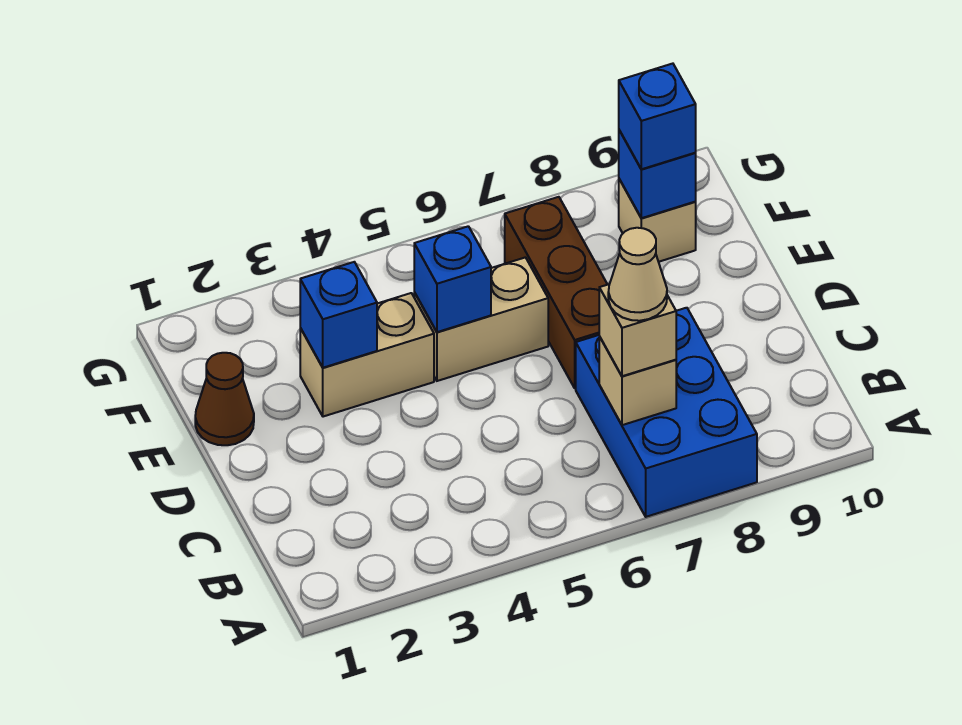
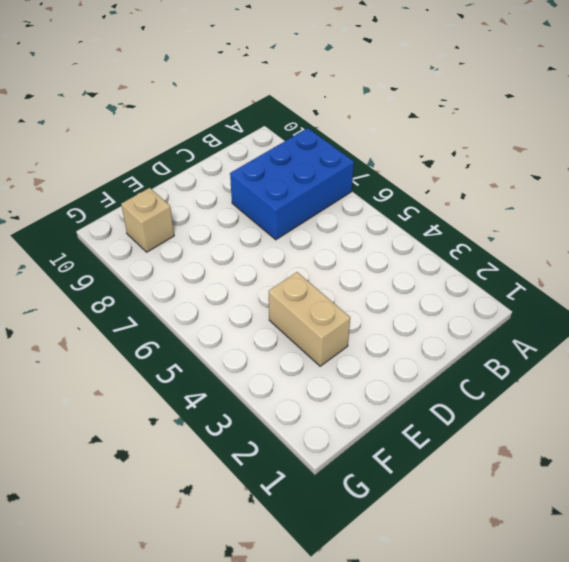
none -> brown 1x3 brick [505,197,608,388]
none -> brown 1x1 cone [195,353,254,445]
none -> tan 1x2 brick [414,257,548,381]

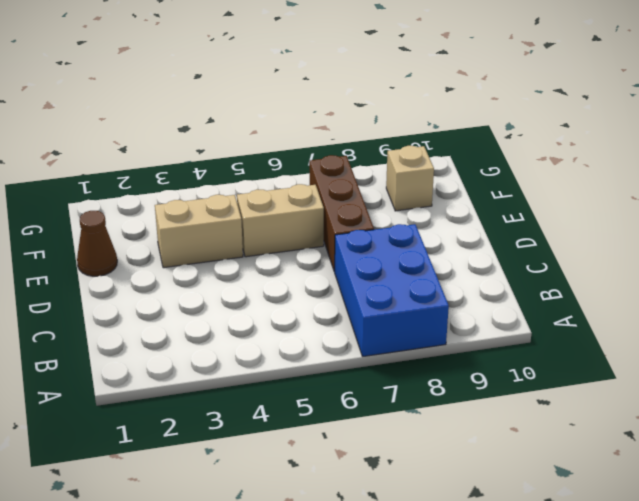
none -> tan 1x1 brick [599,336,676,425]
none -> blue 1x1 brick [300,262,377,368]
none -> blue 1x1 brick [414,226,491,332]

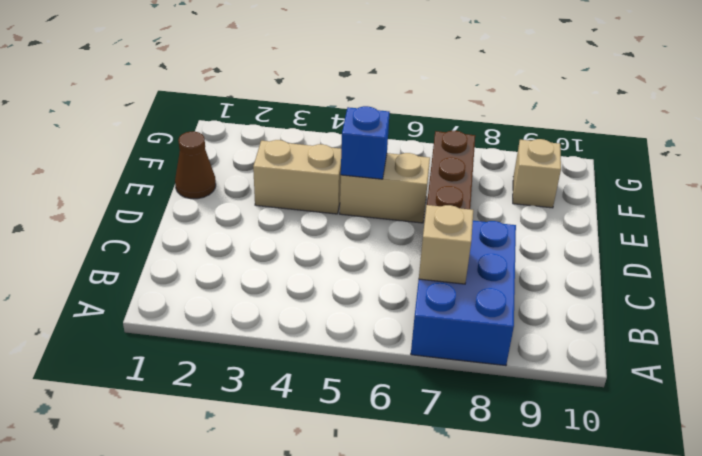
none -> blue 1x1 brick [300,262,377,368]
none -> blue 1x1 brick [619,130,696,218]
none -> tan 1x1 brick [599,284,676,376]

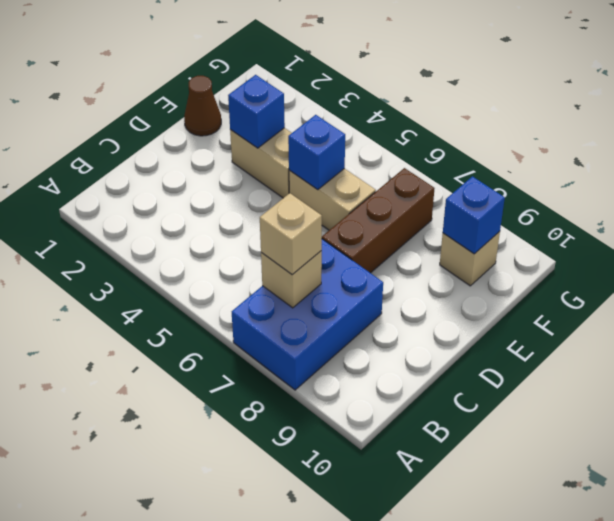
none -> blue 1x1 brick [619,64,696,169]
none -> tan 1x1 cone [608,228,667,321]

